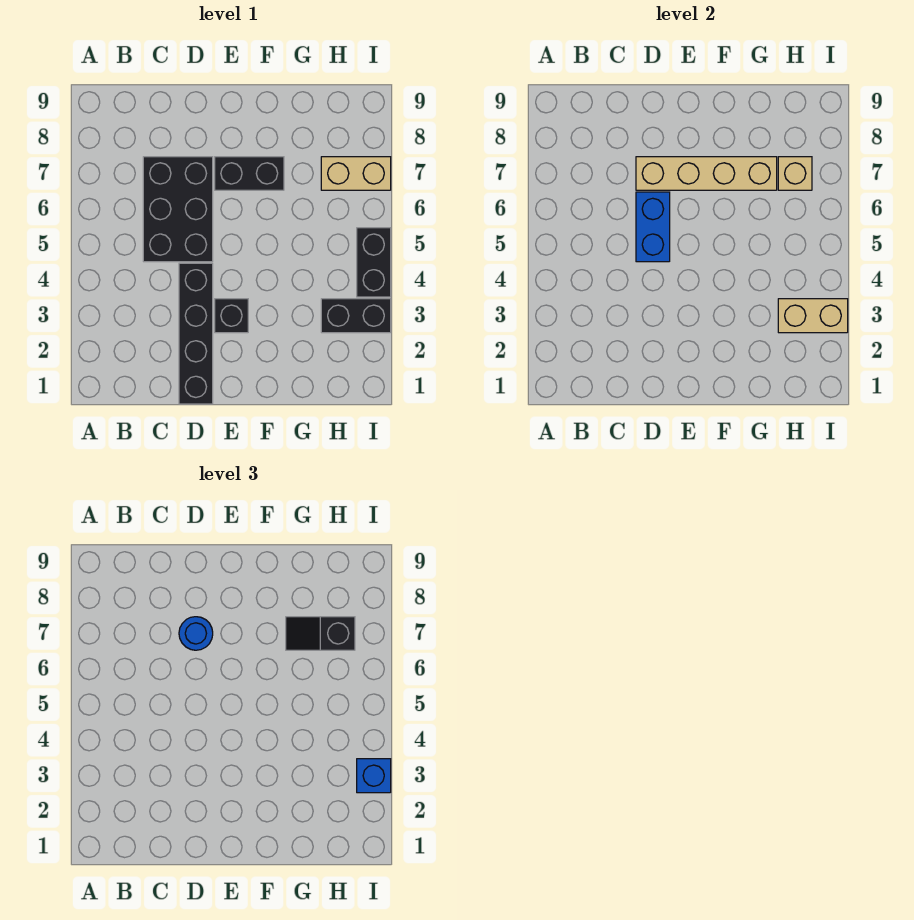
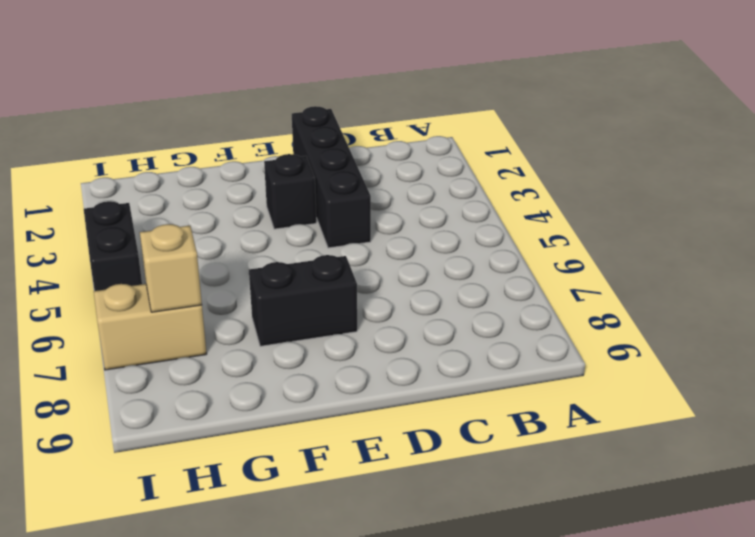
none -> black 2x3 brick [143,157,213,262]
none -> black 1x2 brick [321,299,391,333]
none -> blue 1x2 brick [636,192,670,262]

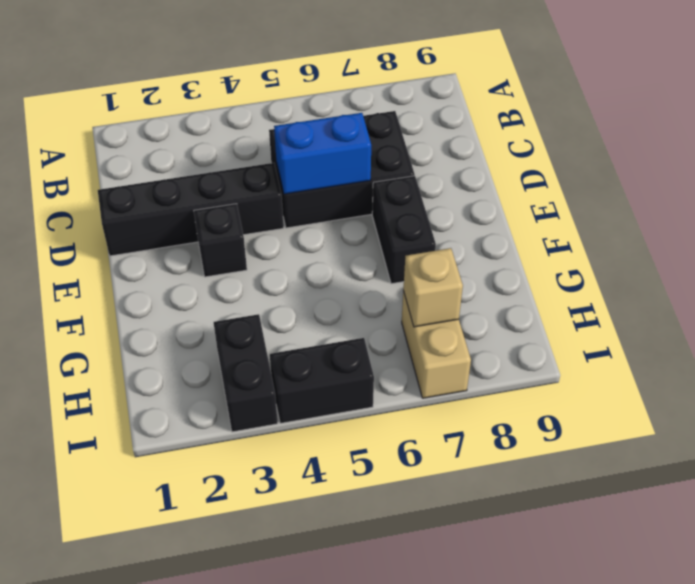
none -> tan 1x4 brick [636,157,777,190]
none -> tan 1x2 brick [778,299,848,333]
none -> blue 1x1 round brick [179,617,213,650]

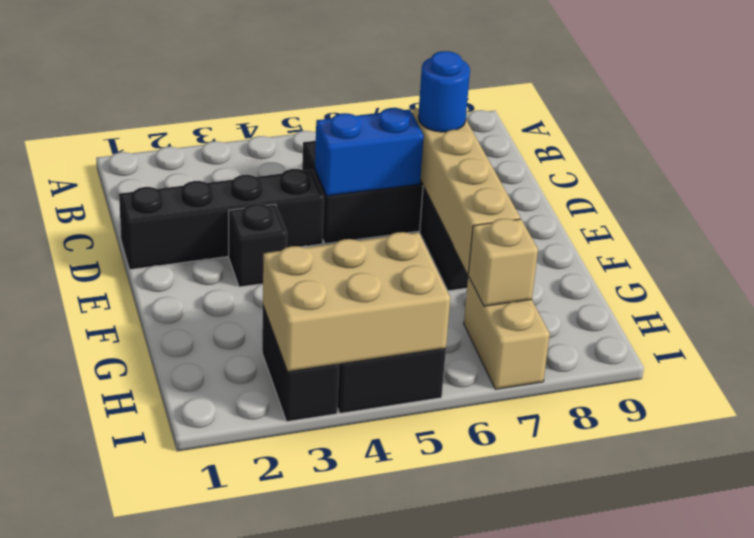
tan 2x3 brick [263,232,450,372] -> tan 1x2 brick [778,299,848,333]
none -> black 1x2 slope [286,617,355,650]
none -> blue 1x1 brick [357,759,391,793]

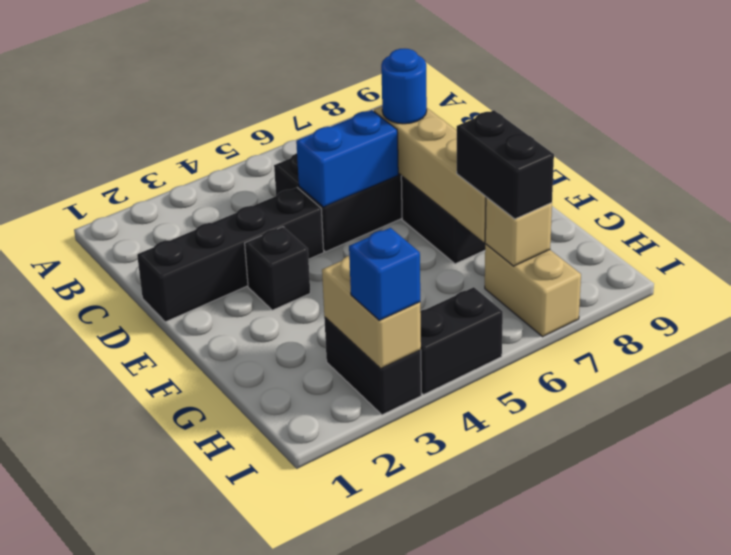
black 1x2 brick [457,110,554,219] -> black 1x2 slope [286,617,355,650]

